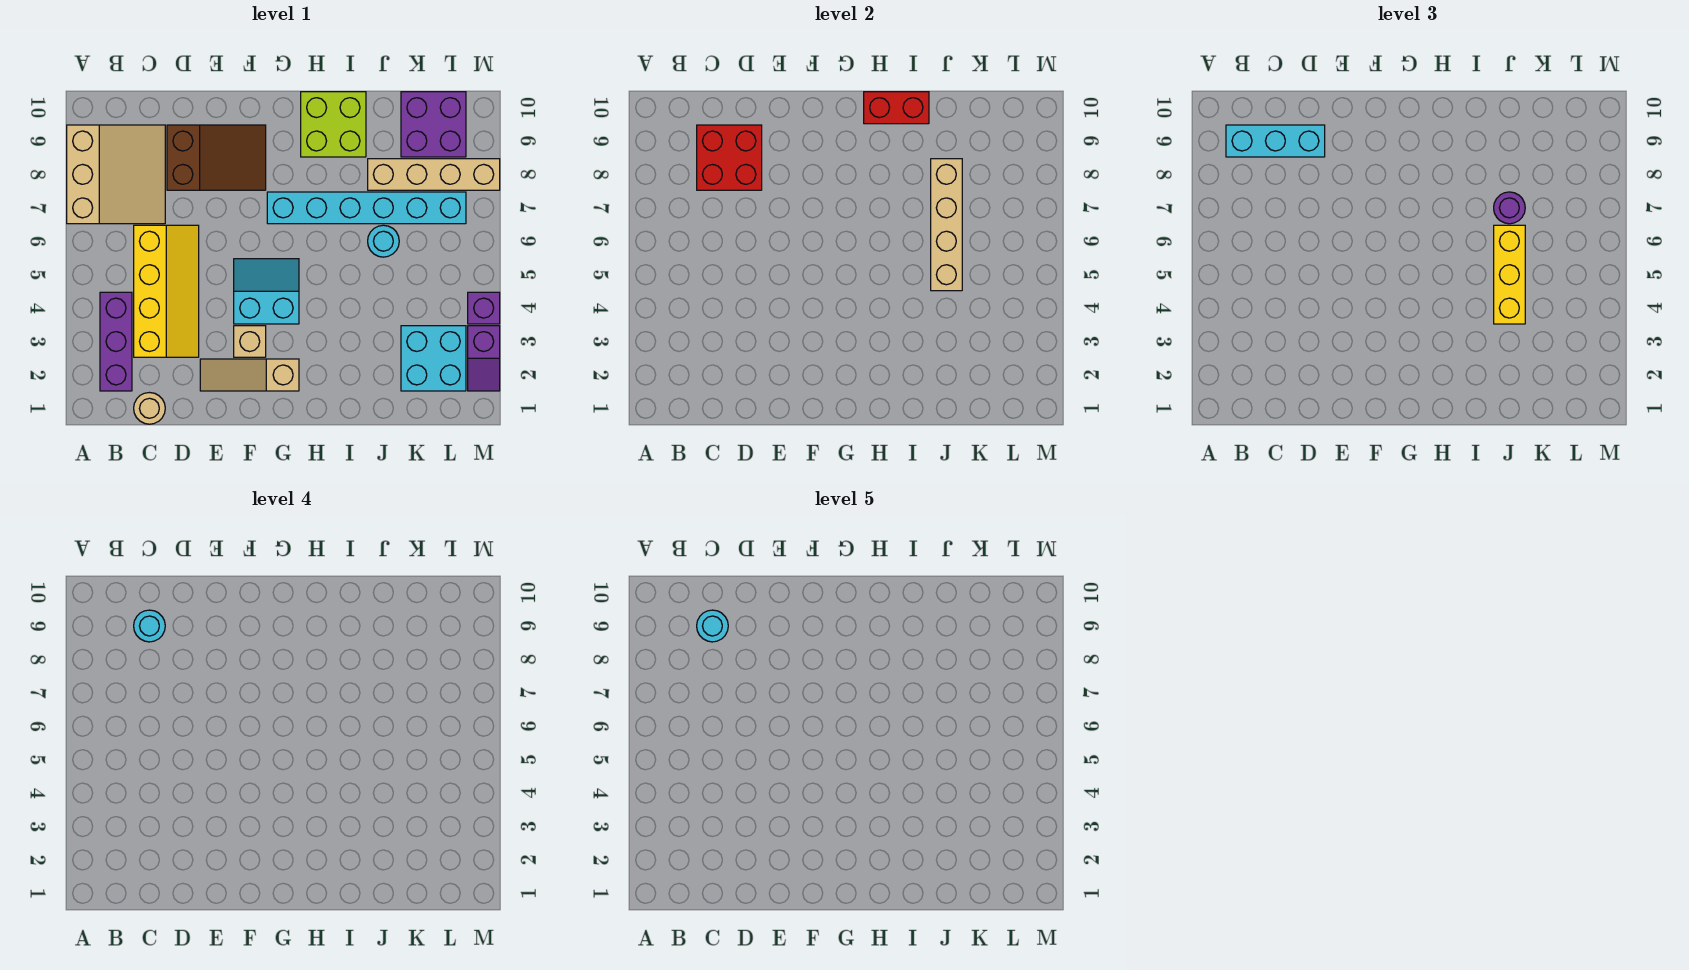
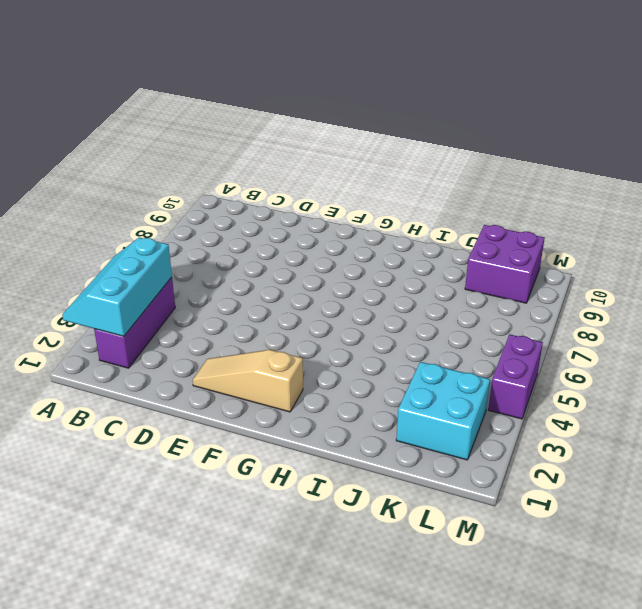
cyan 2x3 slope [62,238,172,336] -> none
purple 1x2 brick [488,334,543,419] -> purple 1x1 brick [468,292,500,324]
none -> tan 3x3 slope [67,125,165,224]
none -> tan 1x1 round brick [134,393,165,424]
none -> yellow 2x4 slope [134,225,199,357]

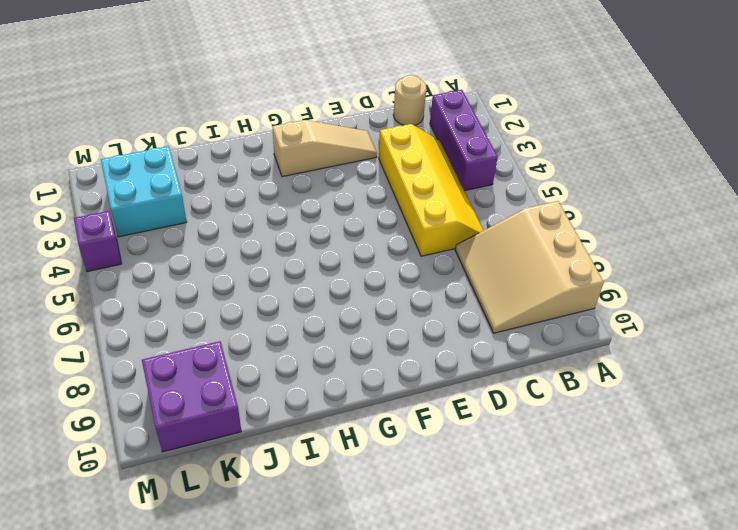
yellow 2x4 slope [379,124,484,256] -> yellow 2x4 slope turned to [134,225,199,357]
none -> brown 2x3 slope [167,125,266,190]
none -> tan 1x1 brick [234,326,266,357]
none -> cyan 2x2 slope [234,259,299,324]

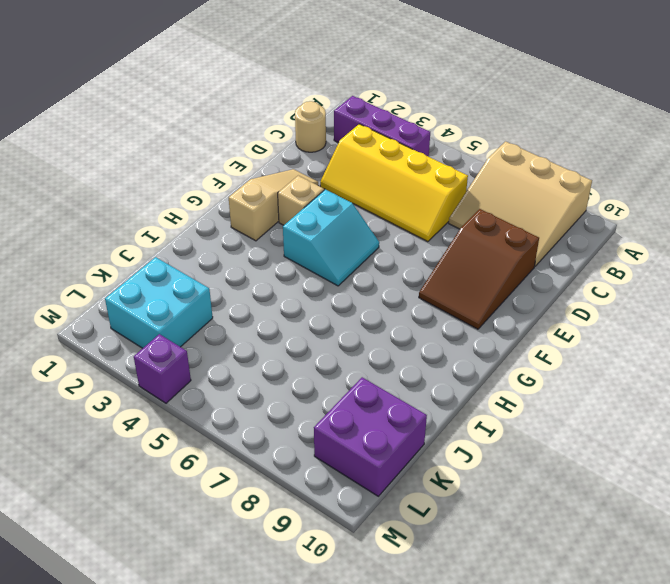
none -> cyan 1x6 brick [267,192,466,224]
none -> lime 2x2 brick [301,92,366,157]
none -> cyan 1x1 round brick [368,225,399,257]

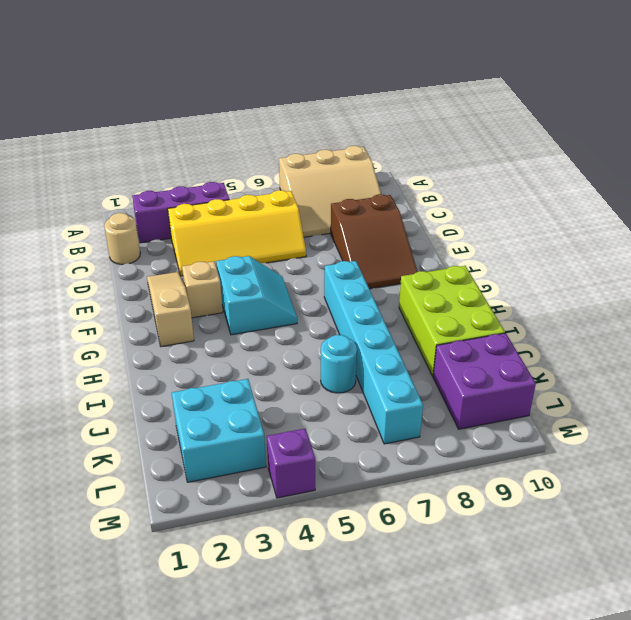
lime 2x3 brick [399,266,505,376] -> lime 2x2 brick [301,92,366,157]
none -> tan 1x4 brick [368,159,500,190]
none -> purple 1x2 slope [468,326,500,391]
none -> red 2x2 brick [697,125,762,190]

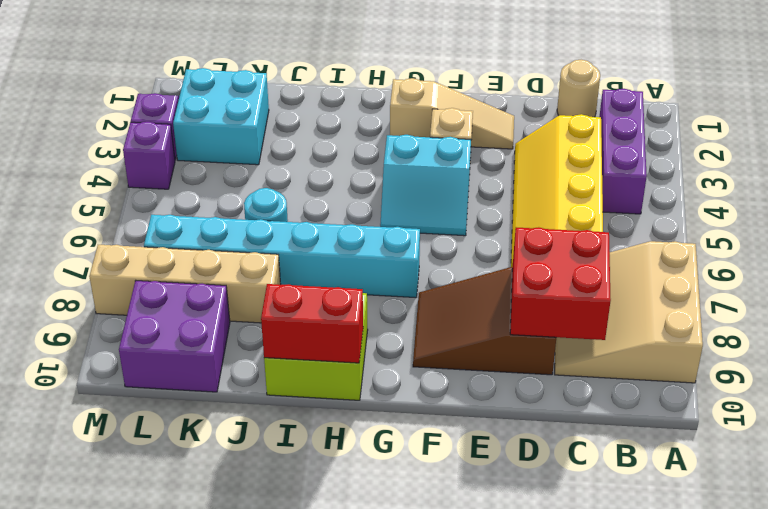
none -> tan 1x4 brick [931,159,962,291]
none -> cyan 1x3 brick [1226,125,1325,157]
none -> yellow 1x3 brick [1494,225,1525,324]

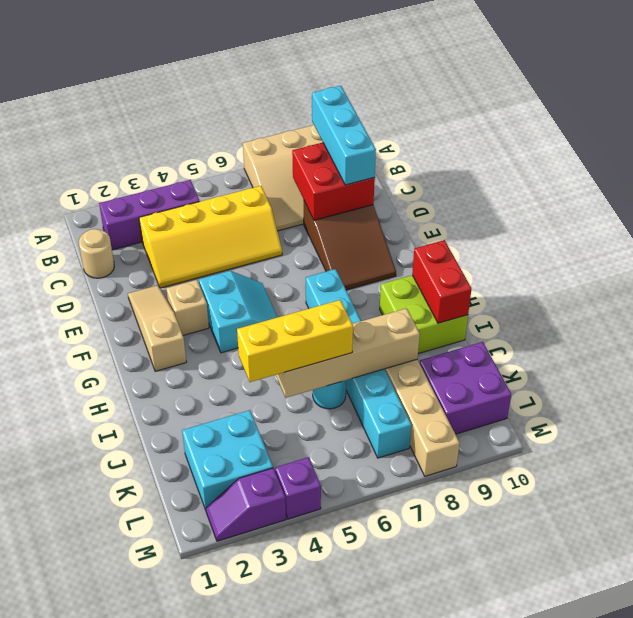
none -> purple 1x1 round brick [1494,192,1525,224]
none -> cyan 1x1 round brick [134,610,165,642]
none -> cyan 1x1 round brick [697,610,728,642]

